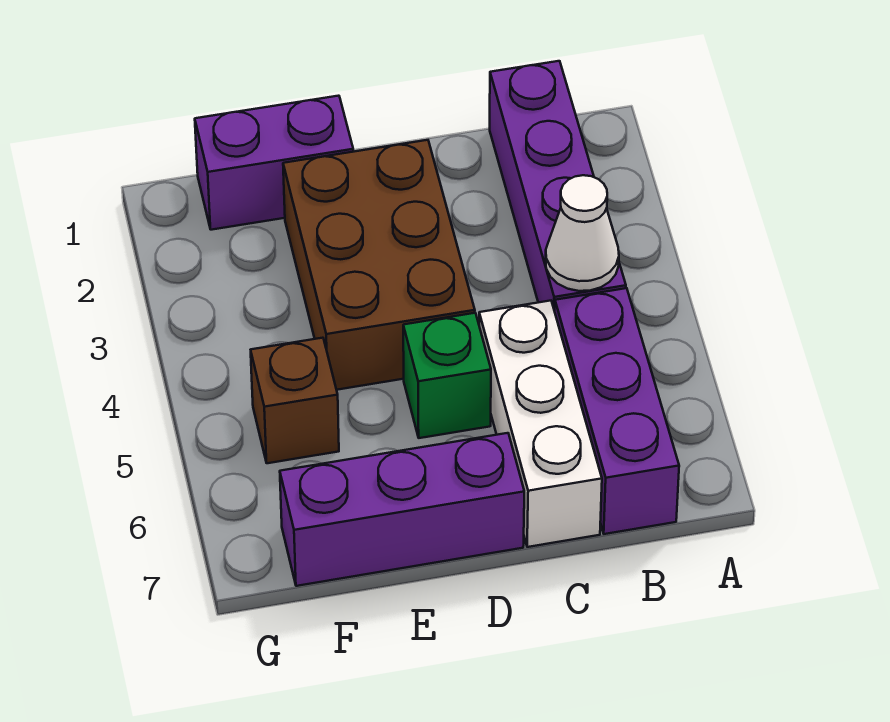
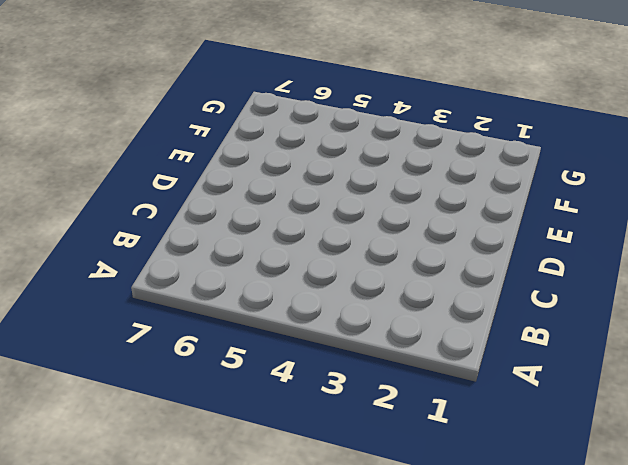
none -> purple 1x4 brick [490,61,626,311]
none -> purple 1x3 brick [555,288,679,534]

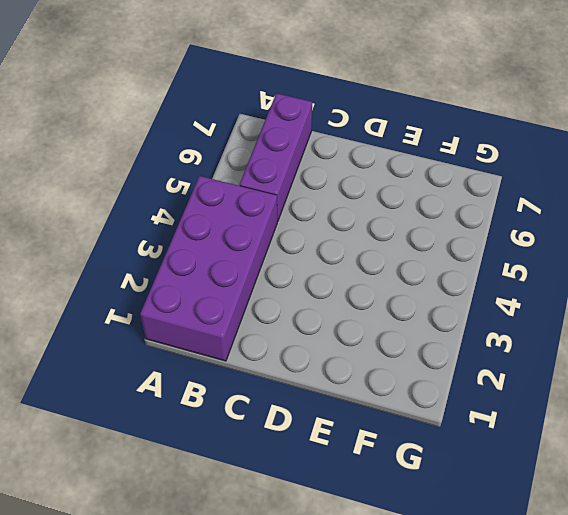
purple 2x4 brick [140,176,277,361] -> purple 1x4 brick [490,61,626,311]
none -> white 1x3 brick [479,301,602,547]
none -> brown 2x3 brick [283,140,475,390]

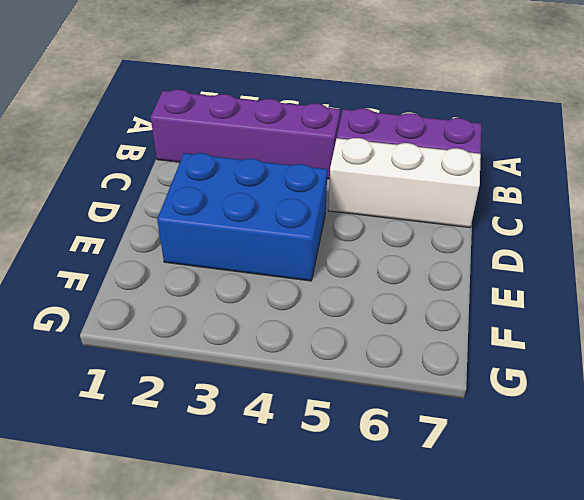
blue 2x3 brick [157,153,327,281] -> brown 2x3 brick [283,140,475,390]
none -> green 1x1 brick [403,313,491,438]
none -> purple 1x3 brick [280,433,524,586]

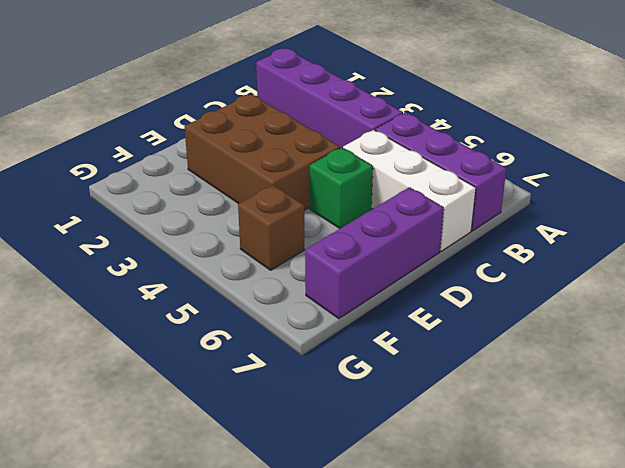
none -> purple 1x2 brick [195,96,353,230]
none -> white 1x1 cone [546,175,619,291]

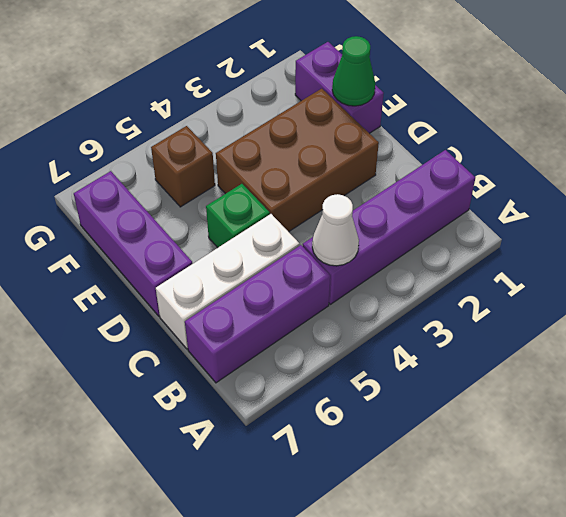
green 1x1 cone [332,36,375,106] -> none

